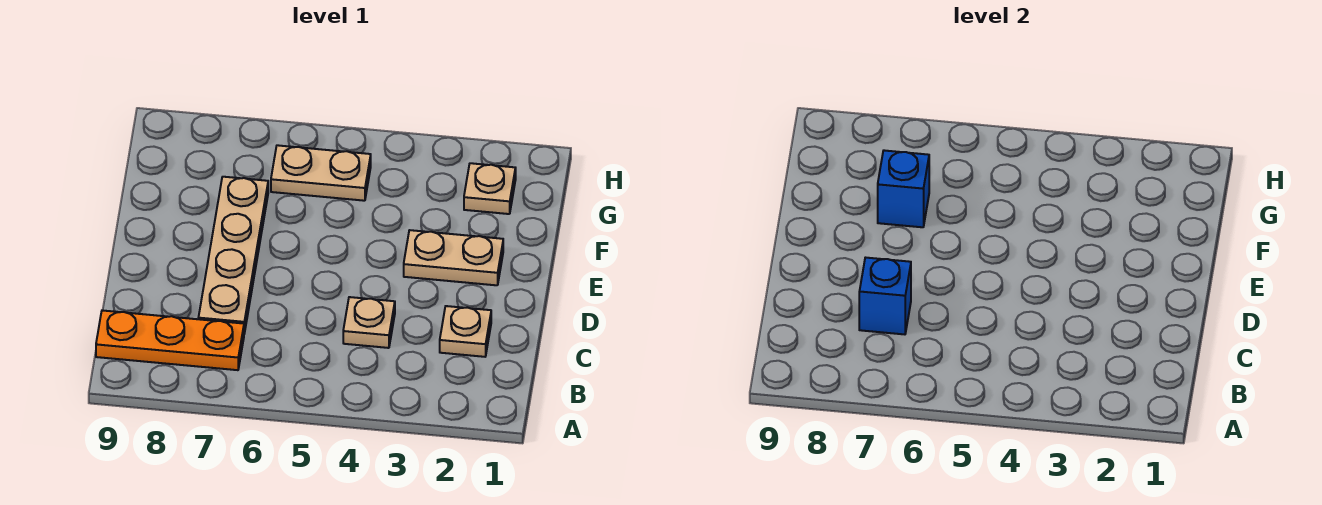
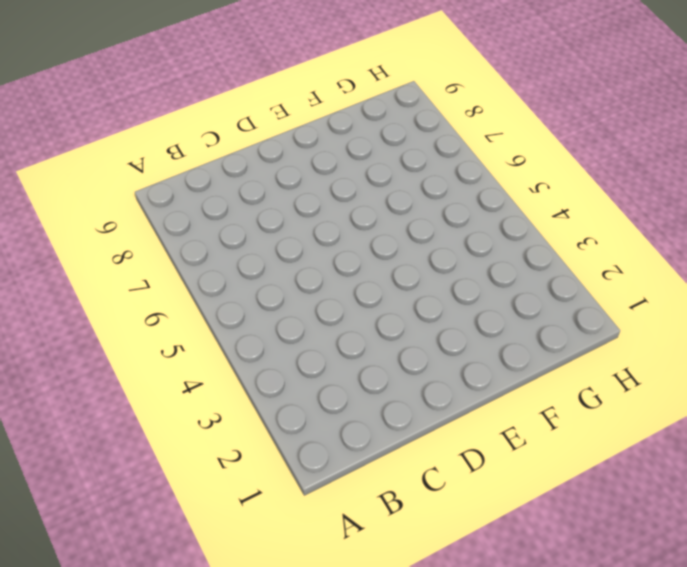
none -> orange 1x3 plate [96,310,244,370]
none -> tan 1x1 plate [440,306,491,357]

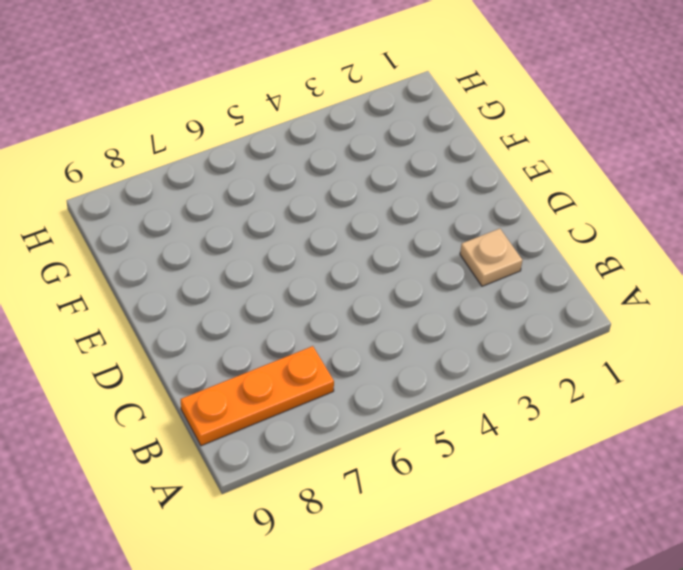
none -> tan 1x1 plate [343,297,395,348]
none -> tan 1x4 plate [198,177,268,334]

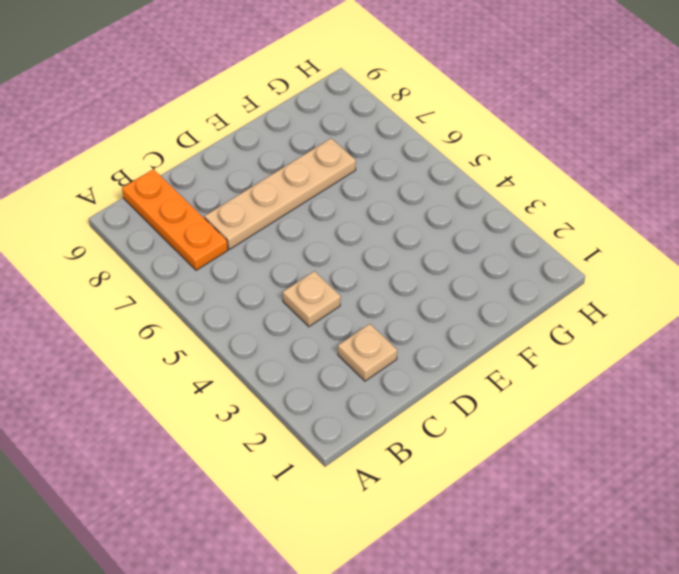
none -> tan 1x2 plate [404,230,503,285]
none -> tan 1x1 plate [464,163,516,214]

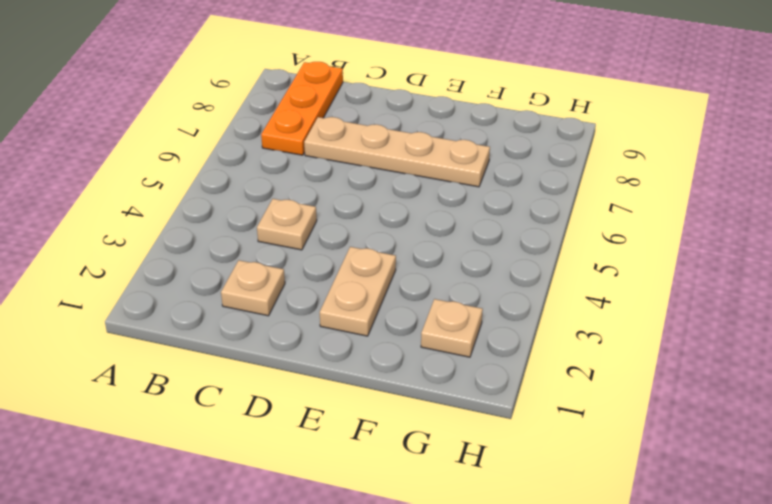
none -> tan 1x2 plate [271,145,371,201]
none -> blue 1x1 brick [859,258,911,334]

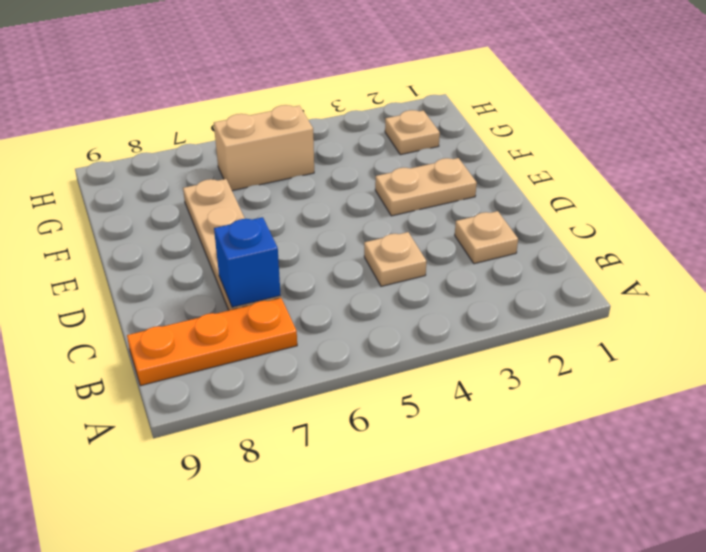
tan 1x2 brick [214,105,314,191] -> tan 1x2 plate [271,145,371,201]
none -> blue 1x1 brick [878,150,929,227]

